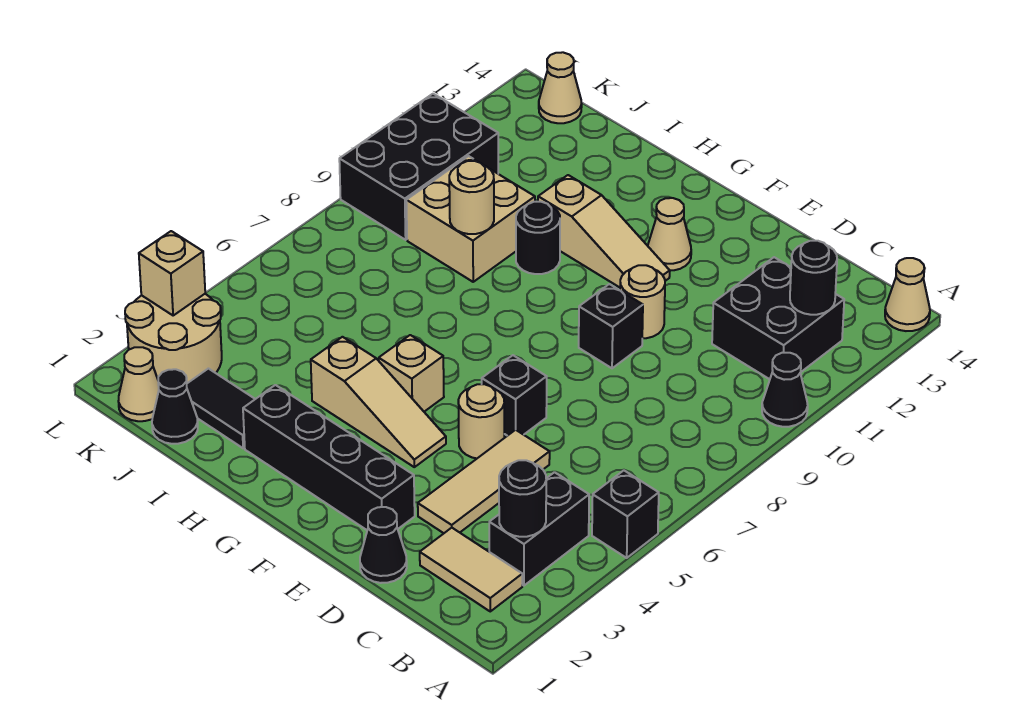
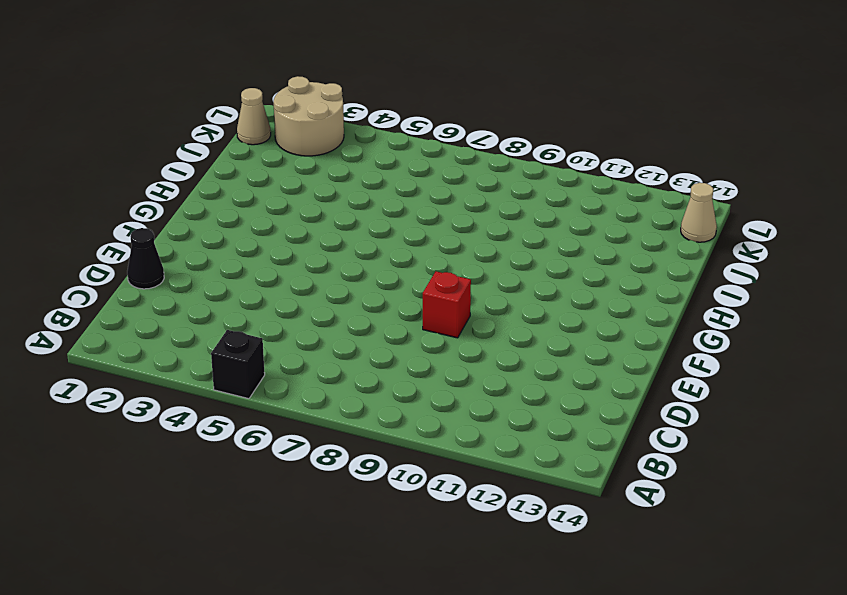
red 1x1 brick [423,271,471,338] -> black 1x1 brick [579,284,643,368]
none -> black 1x1 cone [762,353,808,427]
none -> tan 1x1 cone [885,258,930,331]
none -> tan 1x2 tile [420,528,522,611]

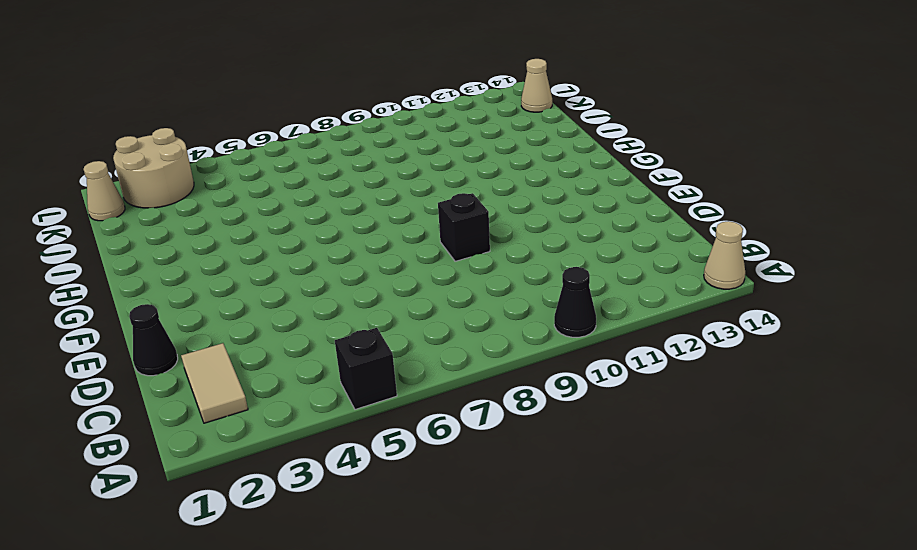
none -> black 1x2 brick [489,472,589,586]
none -> black 2x2 brick [712,257,844,379]
none -> tan 1x3 tile [418,430,550,533]

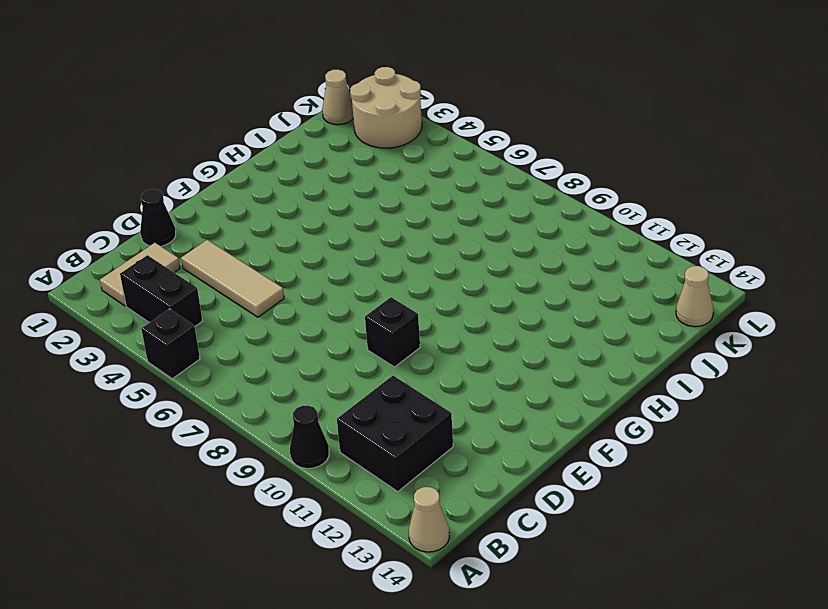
none -> black 1x4 brick [243,385,415,530]
none -> tan 1x1 round brick [458,384,504,458]
none -> black 1x1 brick [482,355,547,436]

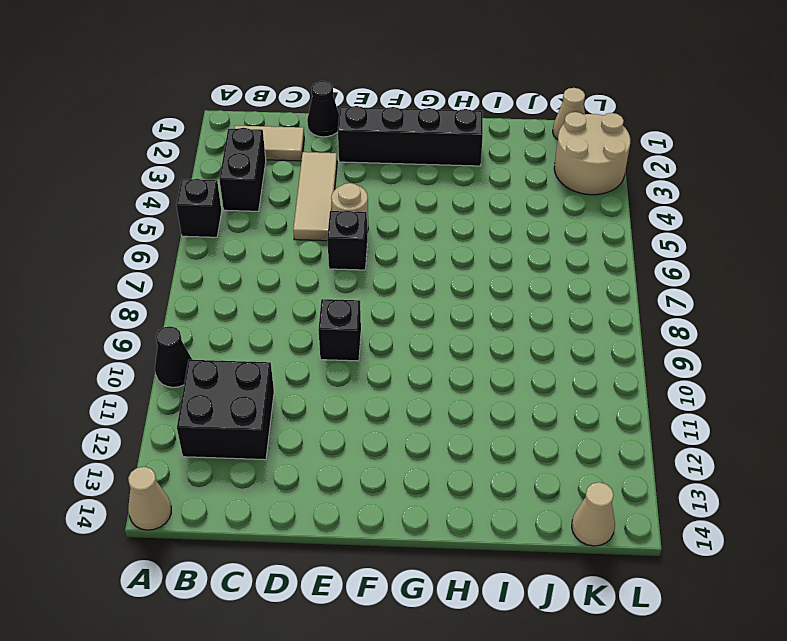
none -> tan 1x1 round brick [620,265,665,338]
none -> tan 1x3 slope [311,337,446,467]
none -> tan 1x3 slope [538,175,670,287]

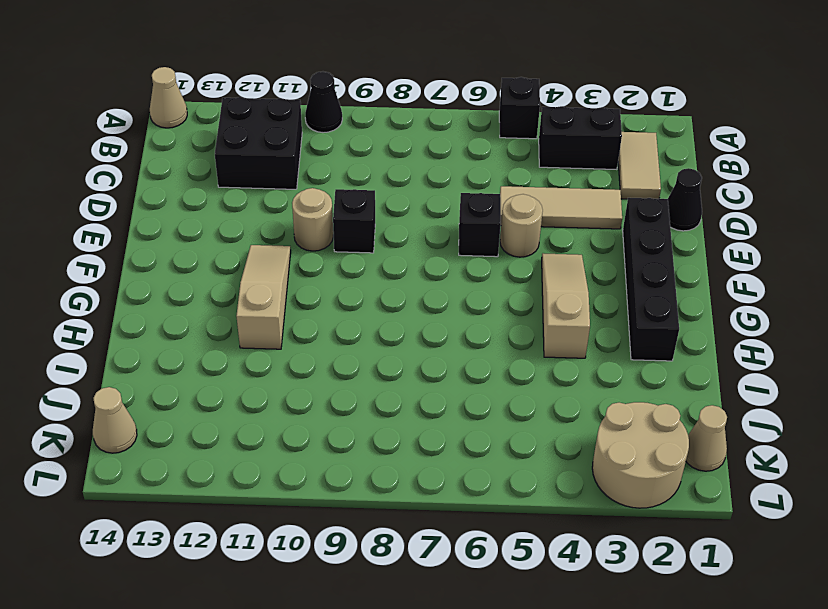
none -> tan 1x1 cone [648,198,691,271]
none -> tan 1x1 brick [379,335,444,412]
none -> black 1x1 round brick [516,202,560,274]

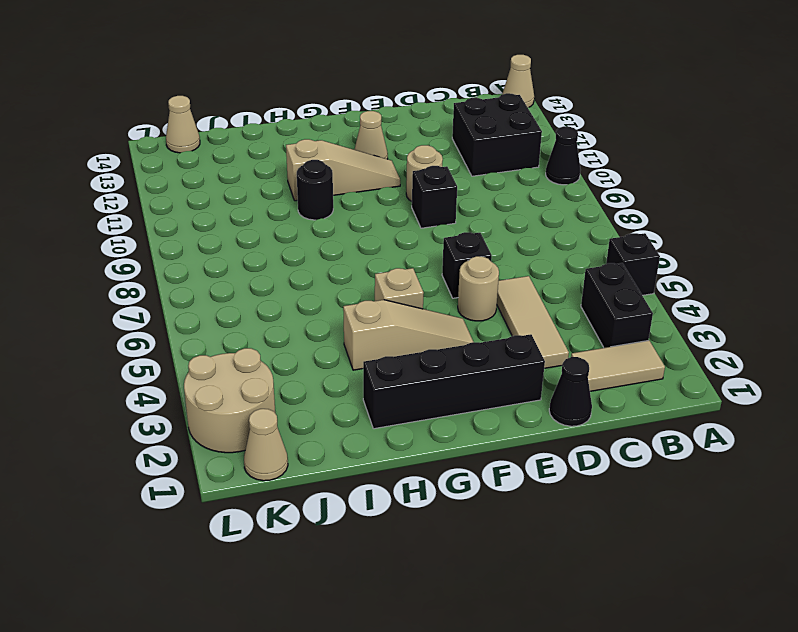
none -> black 1x2 tile [187,369,255,448]
none -> tan 2x2 brick [406,156,535,282]
none -> black 1x1 cone [152,369,198,444]

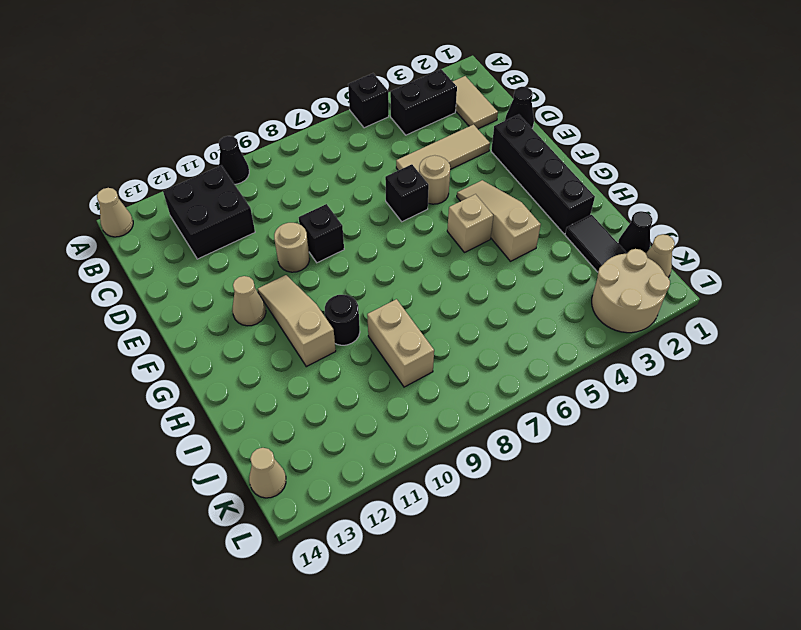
tan 1x2 brick [367,299,434,387] -> tan 2x2 brick [406,156,535,282]
none -> black 2x3 brick [339,94,498,240]
none -> black 1x1 round brick [499,460,546,537]
none -> black 1x1 round brick [790,241,837,315]

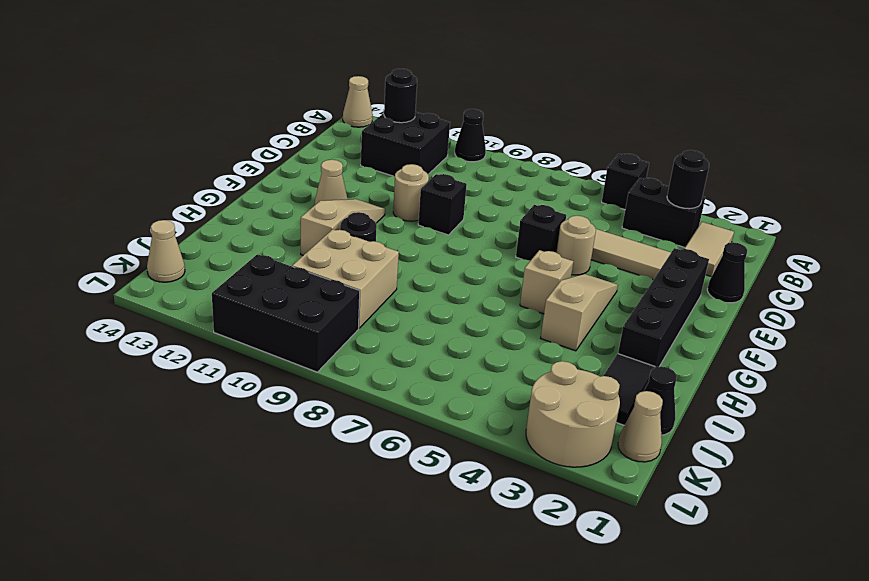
none -> tan 1x1 round brick [449,161,494,234]
none -> tan 1x1 brick [139,231,205,315]

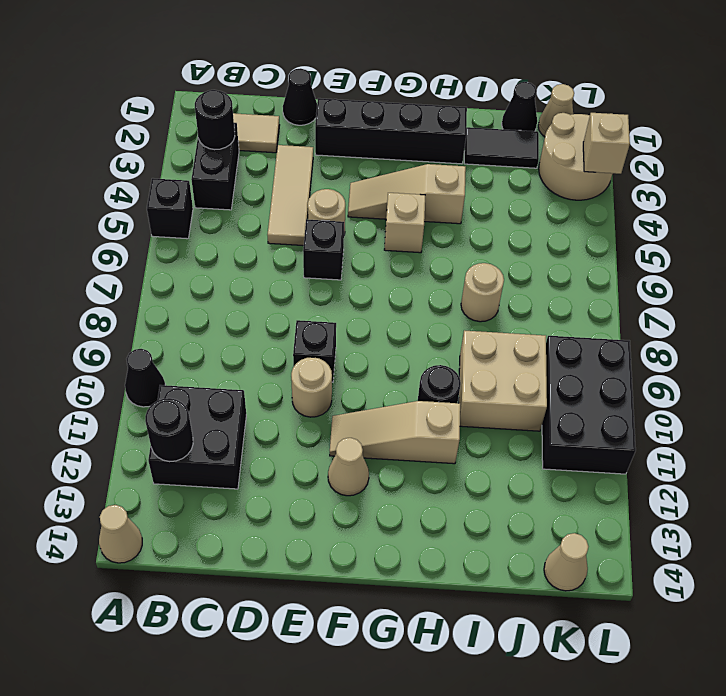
tan 1x1 round brick [461,263,504,322] -> tan 1x1 round brick moved to [449,161,494,234]

